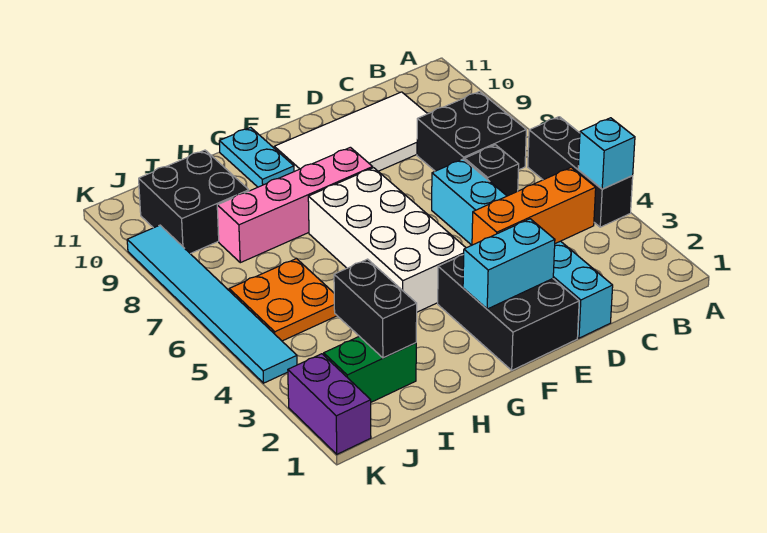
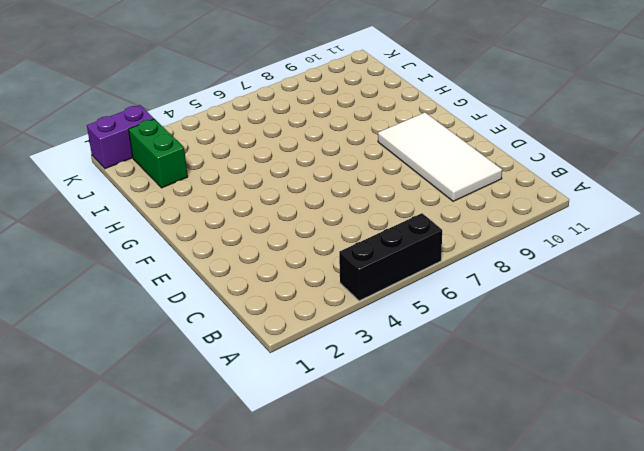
none -> black 2x2 brick [417,92,526,171]
none -> black 1x1 brick [465,145,519,196]
none -> cyan 1x6 brick [432,159,613,338]

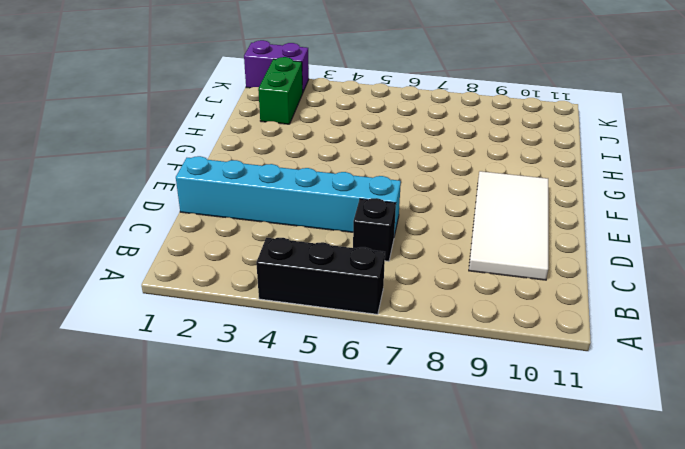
none -> black 2x2 brick [417,92,526,171]
none -> black 2x3 brick [438,255,579,370]
none -> white 2x4 brick [308,168,466,312]

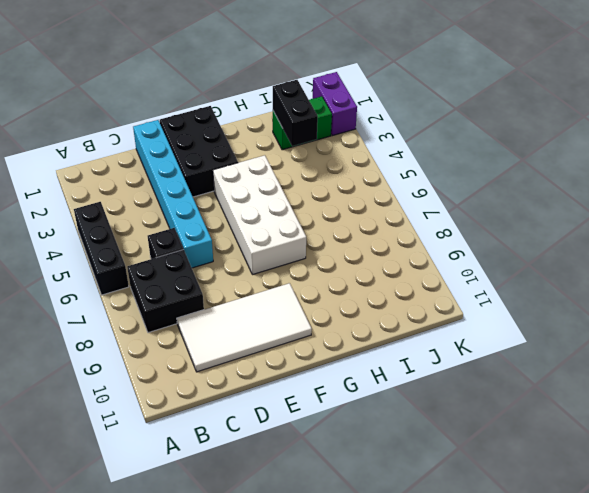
none -> pink 1x4 brick [217,147,373,263]
none -> cyan 1x2 plate [219,127,294,187]
none -> orange 2x2 plate [229,258,337,341]

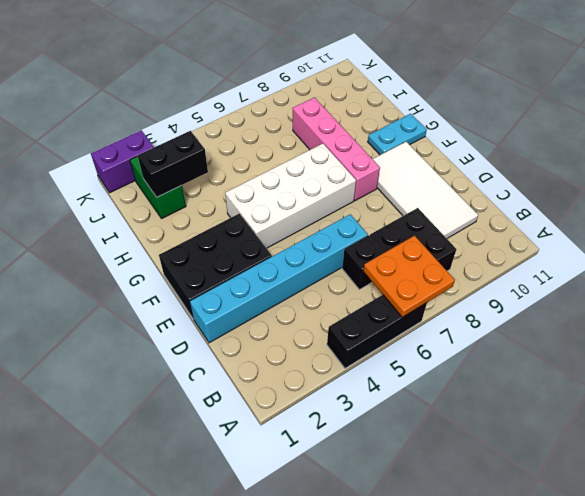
orange 2x2 plate [363,236,455,317] -> orange 2x2 plate moved to [229,258,337,341]
none -> black 2x2 brick [139,150,249,254]
none -> cyan 1x6 tile [127,225,297,383]
none -> cyan 1x1 brick [578,118,635,189]

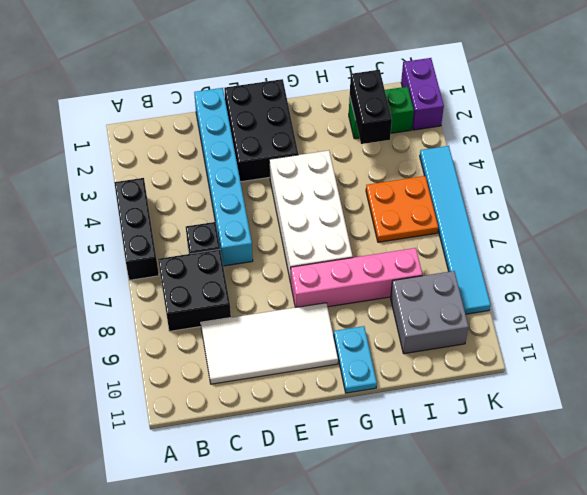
grey 2x2 brick [391,271,469,354] -> black 2x2 brick [139,150,249,254]
none -> cyan 1x1 brick [578,118,635,189]
none -> orange 1x3 brick [472,167,596,245]
none -> cyan 1x2 brick [463,219,555,309]

